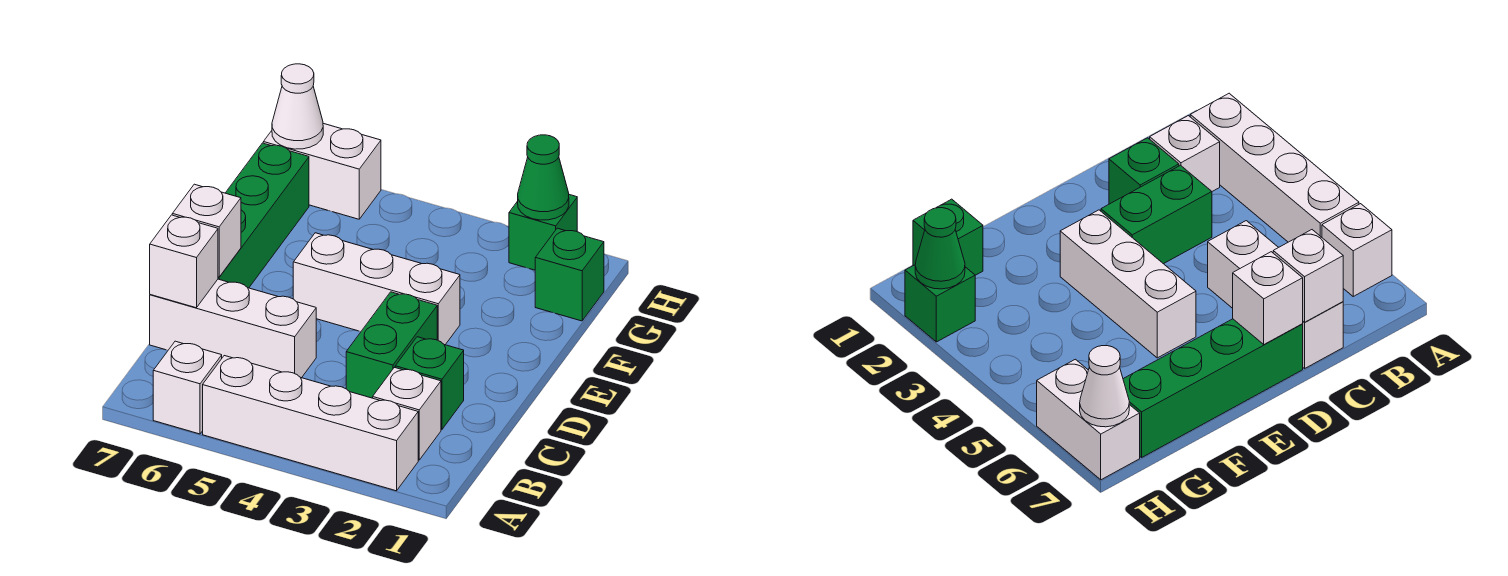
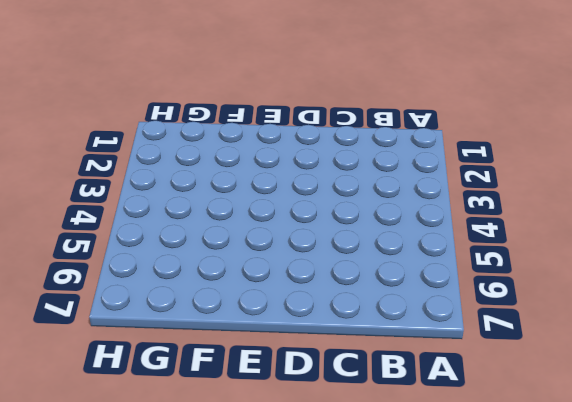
none -> white 1x4 brick [203,356,418,491]
none -> white 1x1 brick [153,341,222,434]
none -> white 1x1 brick [373,367,441,460]

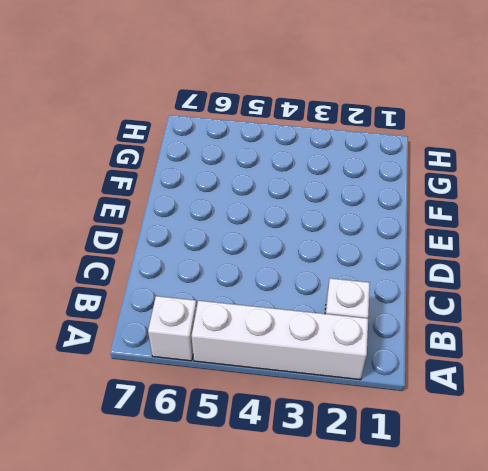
none -> green 1x1 brick [395,337,464,429]
none -> green 1x2 brick [346,292,437,398]
none -> white 1x3 brick [150,279,316,378]

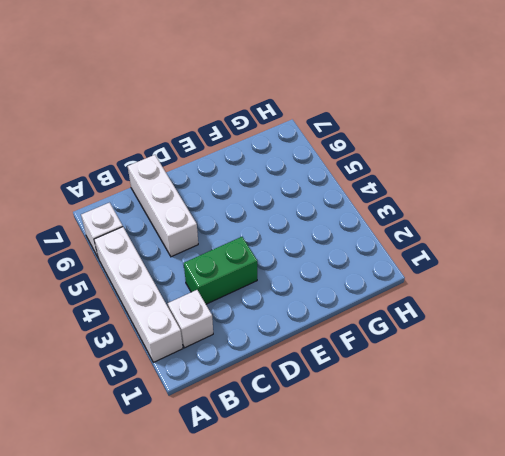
none -> green 1x1 brick [395,337,464,429]
none -> green 1x4 brick [218,143,309,288]
none -> white 1x3 brick [293,233,460,345]

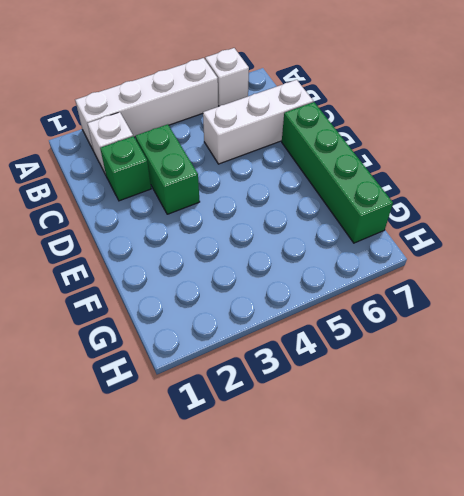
none -> white 1x3 brick [293,233,460,345]
none -> green 1x1 brick [535,228,604,321]
none -> green 1x1 brick [509,195,577,270]

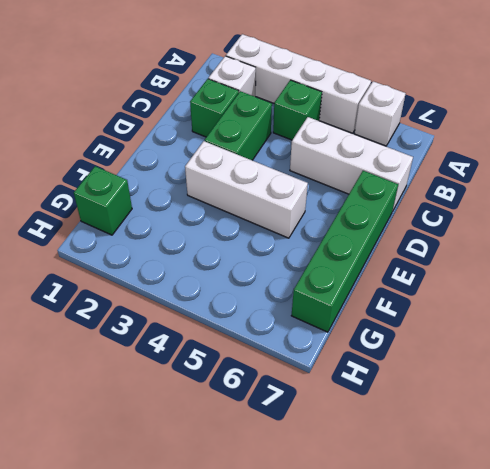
green 1x1 brick [273,80,322,140] -> green 1x1 brick moved to [509,195,577,270]
none -> white 1x2 brick [263,123,381,219]
none -> white 1x1 brick [150,215,218,308]
none -> white 1x1 brick [172,184,241,277]

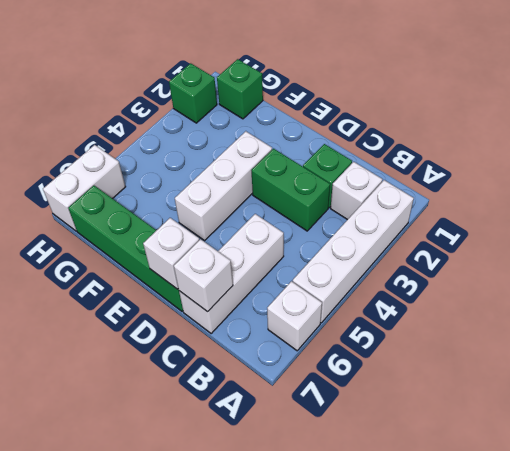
none -> green 1x1 cone [518,135,569,220]
none -> white 1x1 cone [272,64,323,149]

